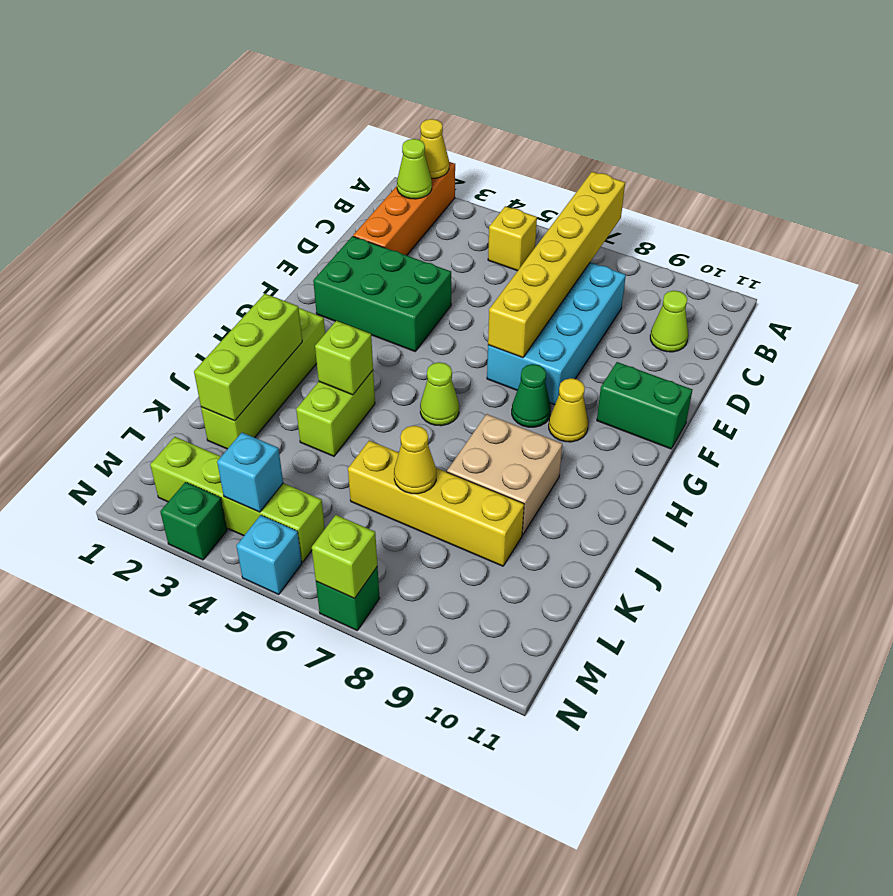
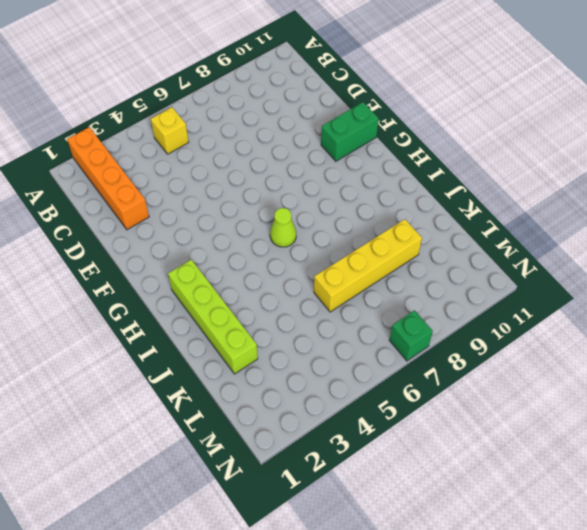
none -> cyan 2x4 brick [487,262,626,405]
none -> lime 1x1 cone [650,291,688,352]
none -> green 2x3 brick [313,236,451,351]

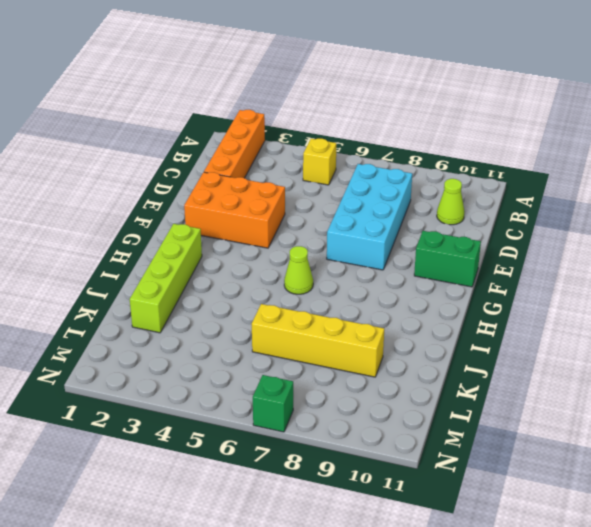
orange 2x3 brick [184,172,285,248] -> green 2x3 brick [313,236,451,351]
none -> green 1x1 cone [512,364,551,427]
none -> yellow 1x1 cone [549,378,588,442]
none -> lime 1x2 brick [296,371,375,456]

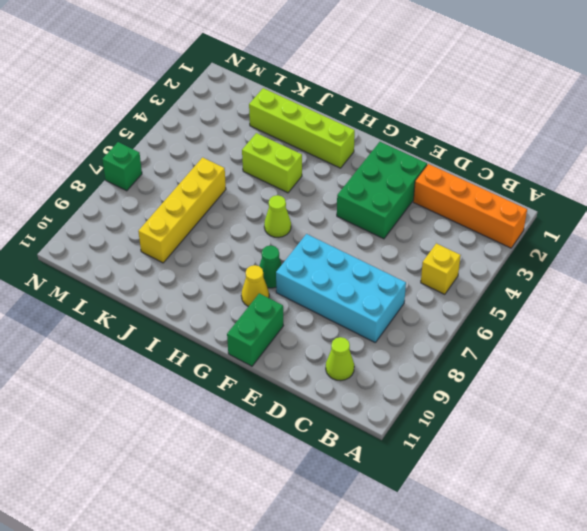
none -> tan 2x2 brick [447,414,562,535]
none -> lime 1x4 brick [150,437,325,562]
none -> green 1x1 brick [160,482,227,560]

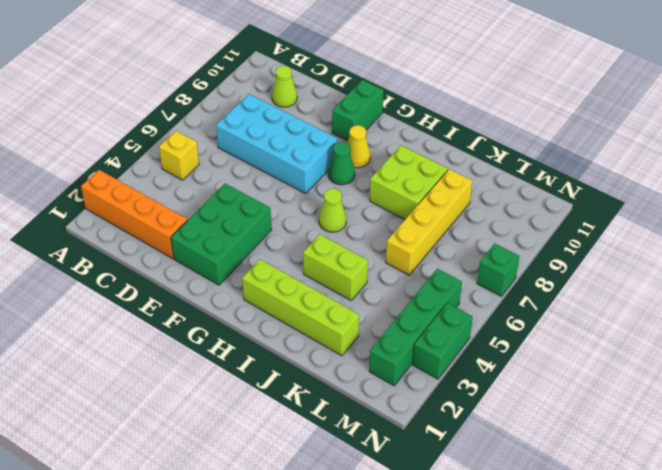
lime 2x2 brick [370,146,448,219] -> tan 2x2 brick [447,414,562,535]
green 1x4 brick [369,269,462,386] -> lime 1x4 brick [150,437,325,562]
green 1x2 brick [413,303,473,379] -> green 1x1 brick [160,482,227,560]
none -> cyan 1x1 brick [236,515,302,594]
none -> yellow 1x1 cone [420,119,449,178]
none -> yellow 1x6 brick [488,172,625,358]

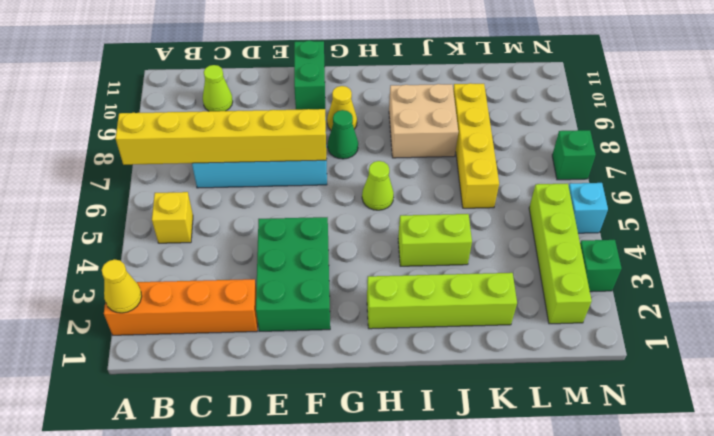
none -> lime 1x1 cone [397,139,432,199]
none -> lime 1x3 brick [194,294,302,421]
none -> lime 1x1 brick [315,321,373,395]

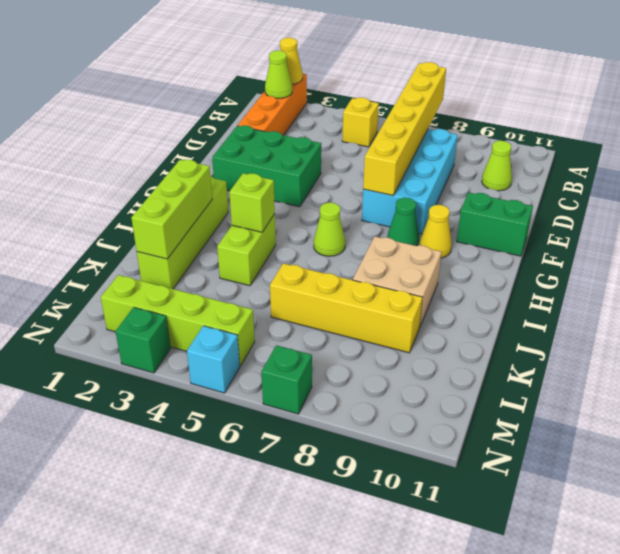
none -> yellow 1x1 cone [394,426,436,494]
none -> cyan 1x1 brick [217,433,283,512]
none -> lime 1x1 brick [312,515,377,599]

